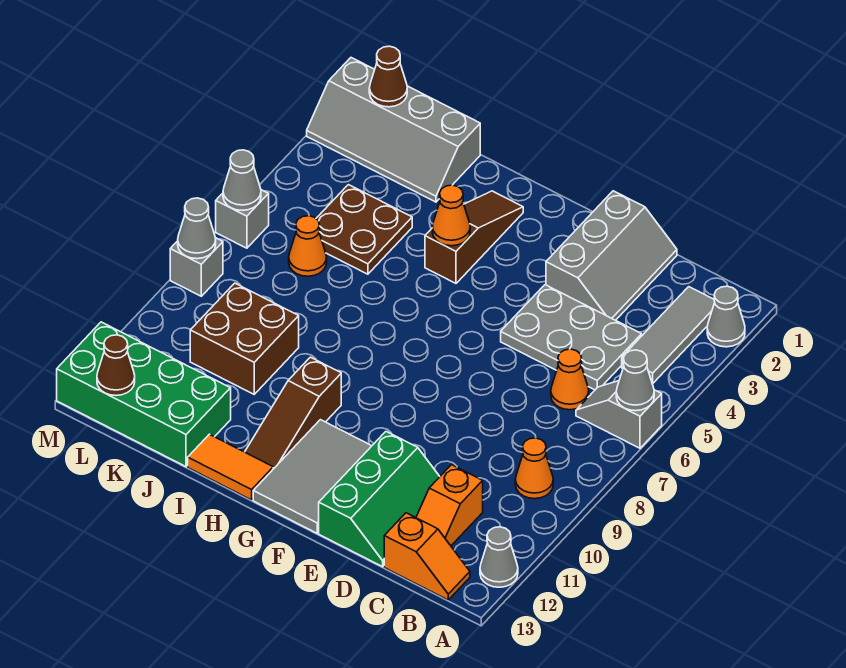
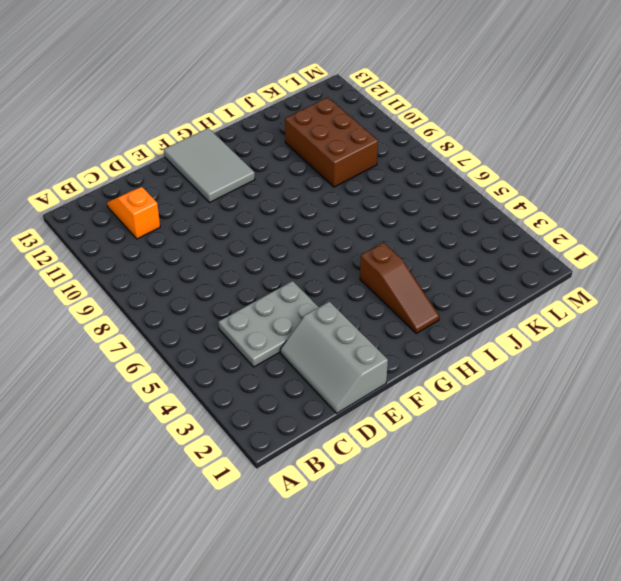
brown 2x3 brick [285,98,378,187] -> brown 2x2 brick [190,283,299,394]
none -> grey 1x1 cone [707,286,745,347]
none -> grey 1x2 slope [576,381,662,448]
none -> grey 1x1 cone [480,527,518,587]

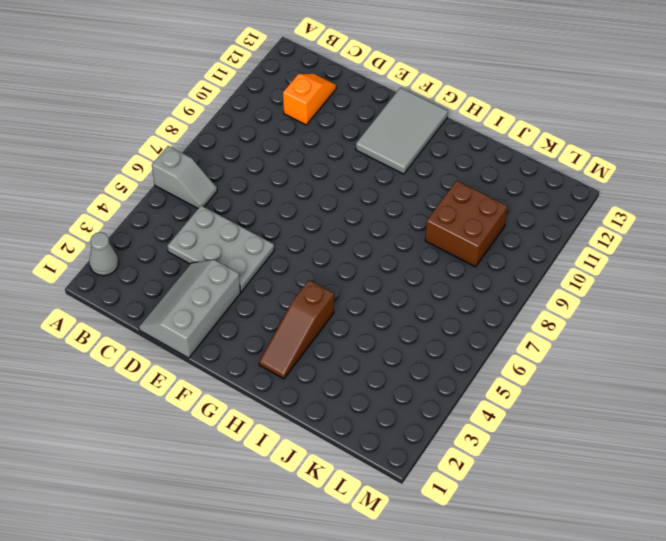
none -> grey 1x1 cone [480,527,518,587]
none -> grey 1x3 tile [622,287,715,384]
none -> orange 1x1 cone [515,438,553,499]

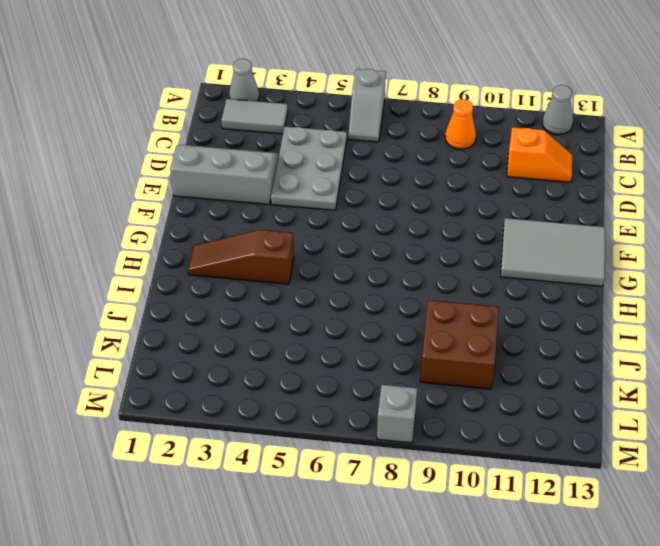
grey 1x2 tile [222,99,288,134] -> grey 1x3 tile [622,287,715,384]
none -> orange 1x2 slope [384,513,470,600]
none -> orange 1x1 cone [551,349,589,410]
none -> green 2x3 slope [319,432,440,567]

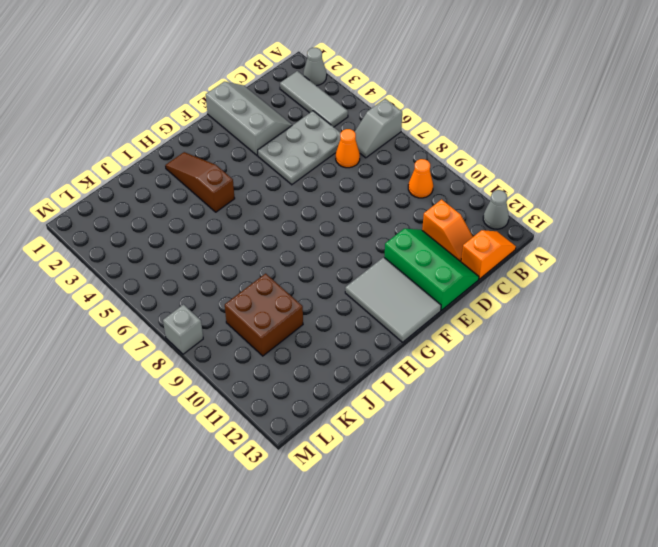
none -> brown 1x3 slope [245,357,341,469]
none -> orange 1x2 tile [188,434,273,500]
none -> grey 2x4 slope [307,58,480,202]

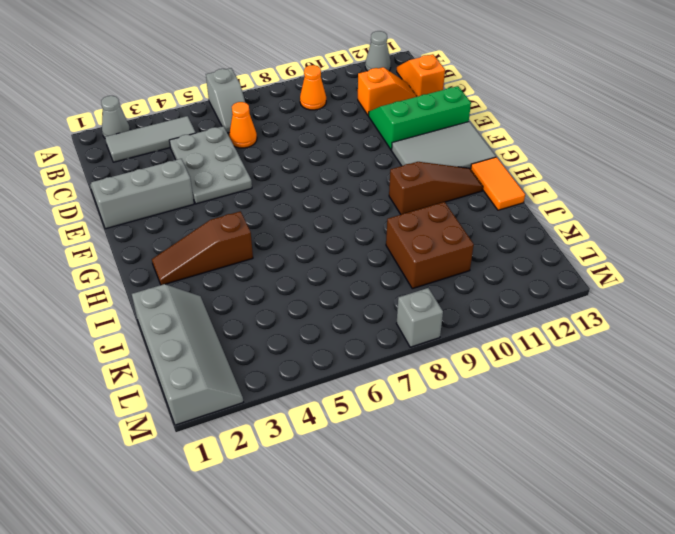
none -> brown 2x2 plate [316,185,412,274]
none -> green 2x4 brick [57,322,231,467]
none -> orange 1x1 cone [289,216,327,276]

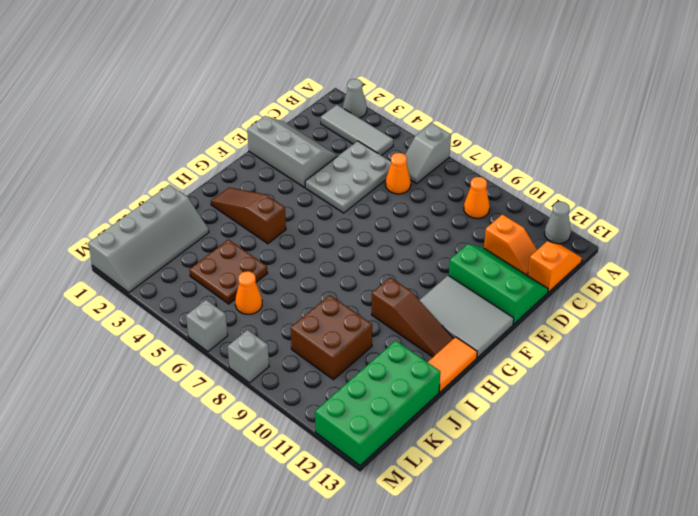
none -> grey 1x1 cone [616,350,654,411]
none -> orange 1x1 cone [432,185,470,246]
none -> brown 1x1 cone [369,46,407,107]

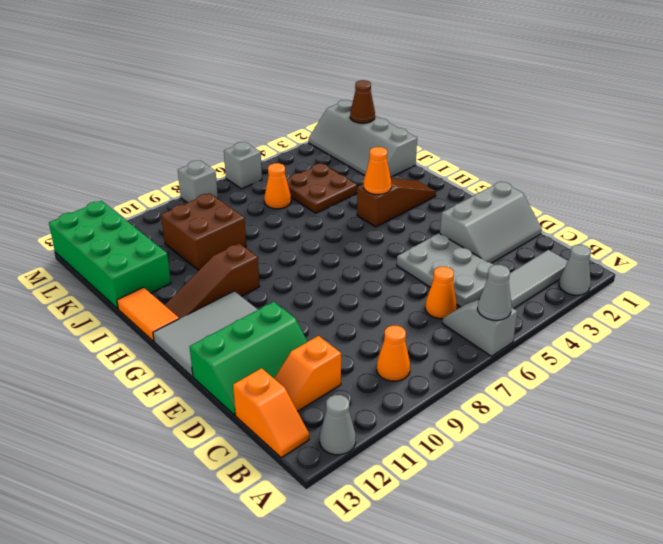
none -> brown 1x1 cone [97,335,135,396]
none -> grey 1x1 cone [223,150,261,210]
none -> grey 1x1 cone [178,198,216,259]

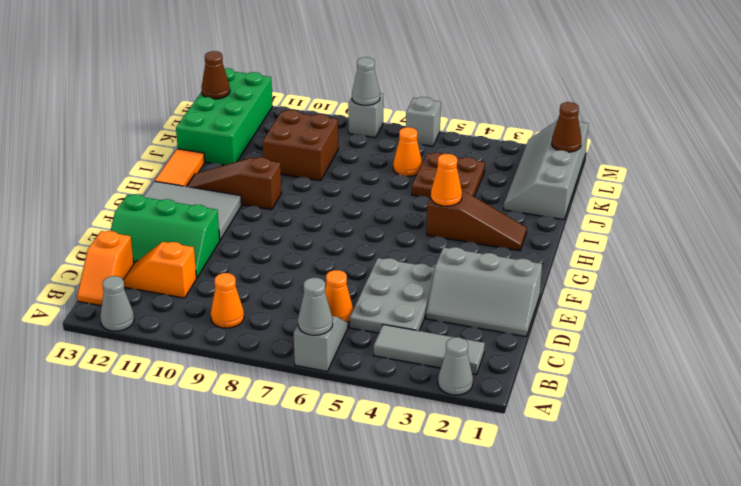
none -> grey 1x1 cone [223,150,261,210]

